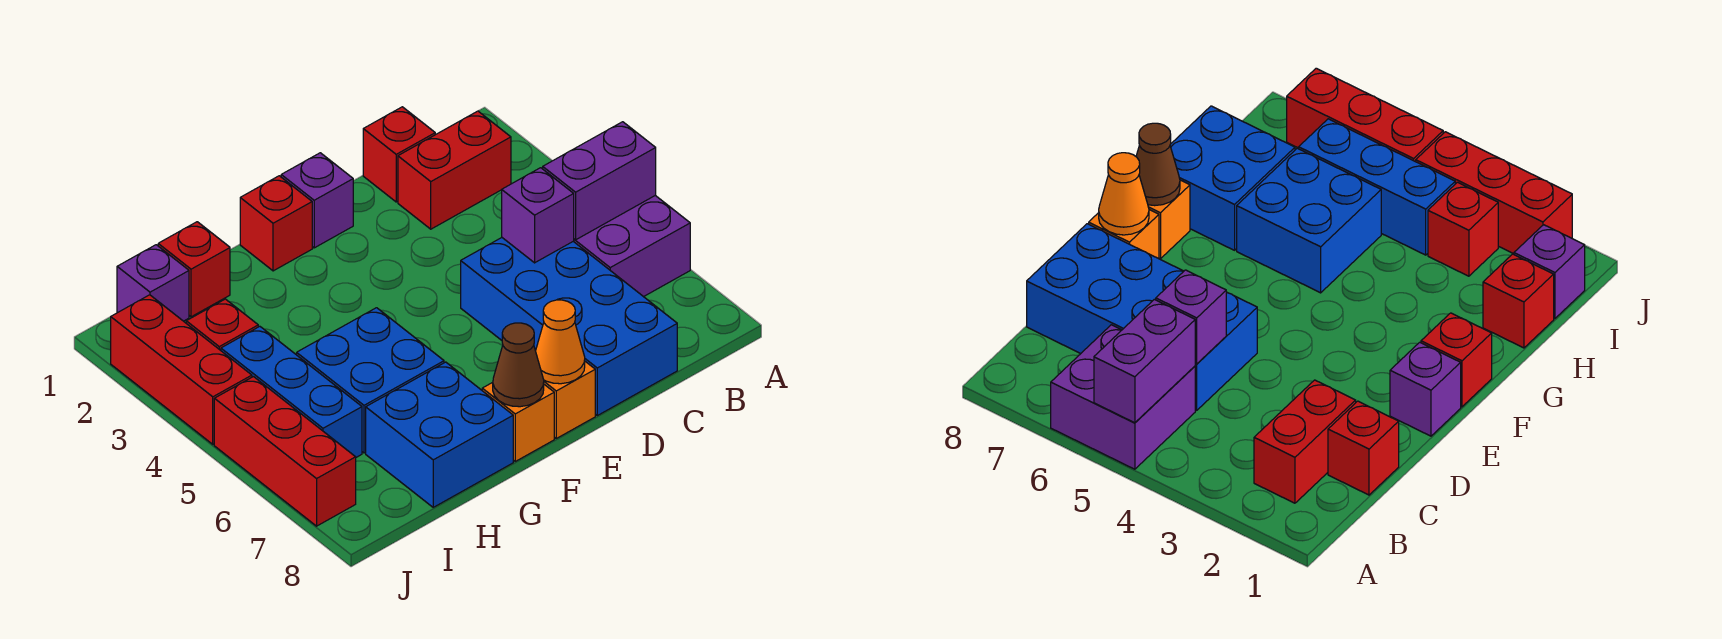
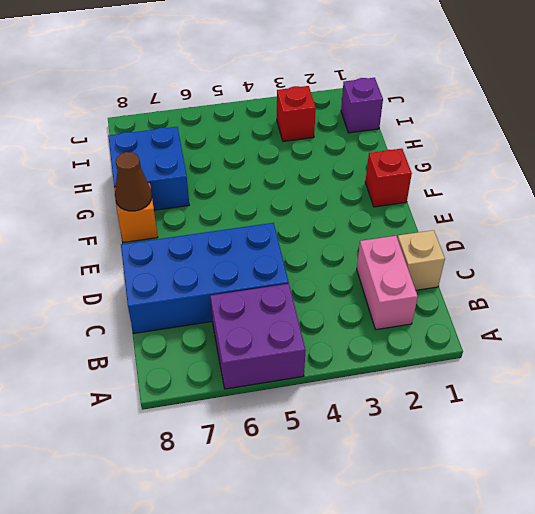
pink 1x2 brick [357,236,418,330] -> red 1x2 brick [398,111,511,229]
tan 1x1 brick [398,230,445,290] -> red 1x1 brick [363,107,435,202]
none -> purple 1x1 brick [281,153,353,248]
none -> orange 1x1 brick [544,362,595,438]
none -> blue 2x2 brick [297,308,444,453]

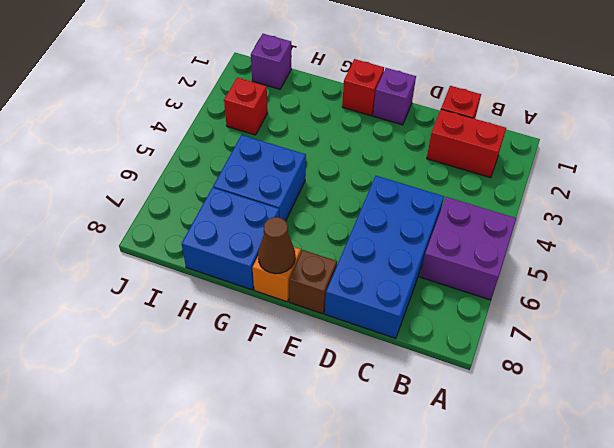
brown 1x1 brick [289,250,337,314] -> orange 1x1 brick [544,362,595,438]
none -> red 1x1 brick [158,222,230,317]
none -> blue 1x3 brick [221,326,362,457]
none -> red 1x3 brick [111,295,252,444]

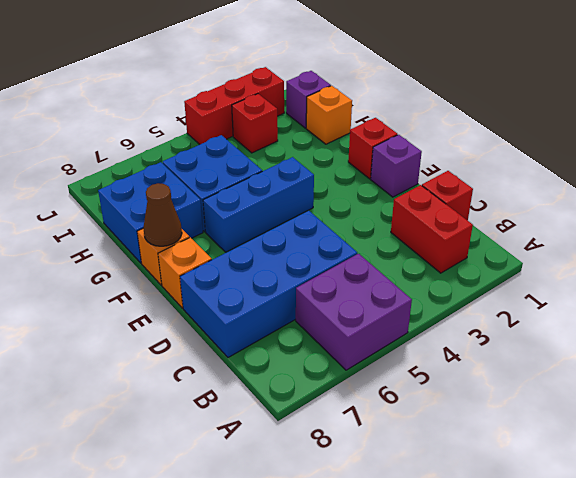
blue 1x3 brick [203,157,314,252] -> blue 1x3 brick moved to [221,326,362,457]
orange 1x1 brick [306,86,352,144] -> red 1x1 brick [158,222,230,317]
none -> red 1x3 brick [214,377,356,526]
none -> purple 1x2 brick [543,122,656,240]
none -> purple 1x1 brick [502,168,574,263]

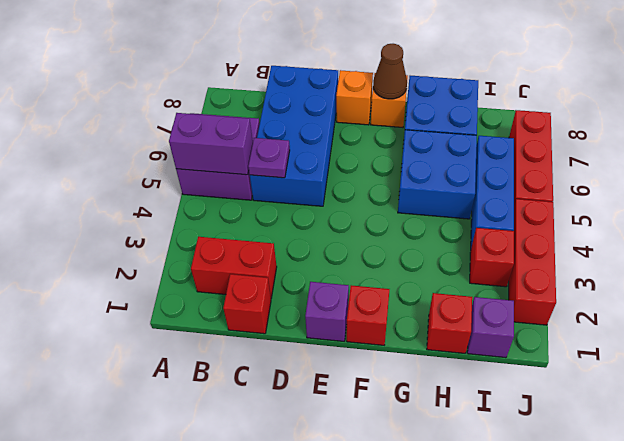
purple 1x1 plate [248,138,290,178] -> purple 1x1 brick [502,168,574,263]
none -> orange 1x1 cone [536,300,585,384]

